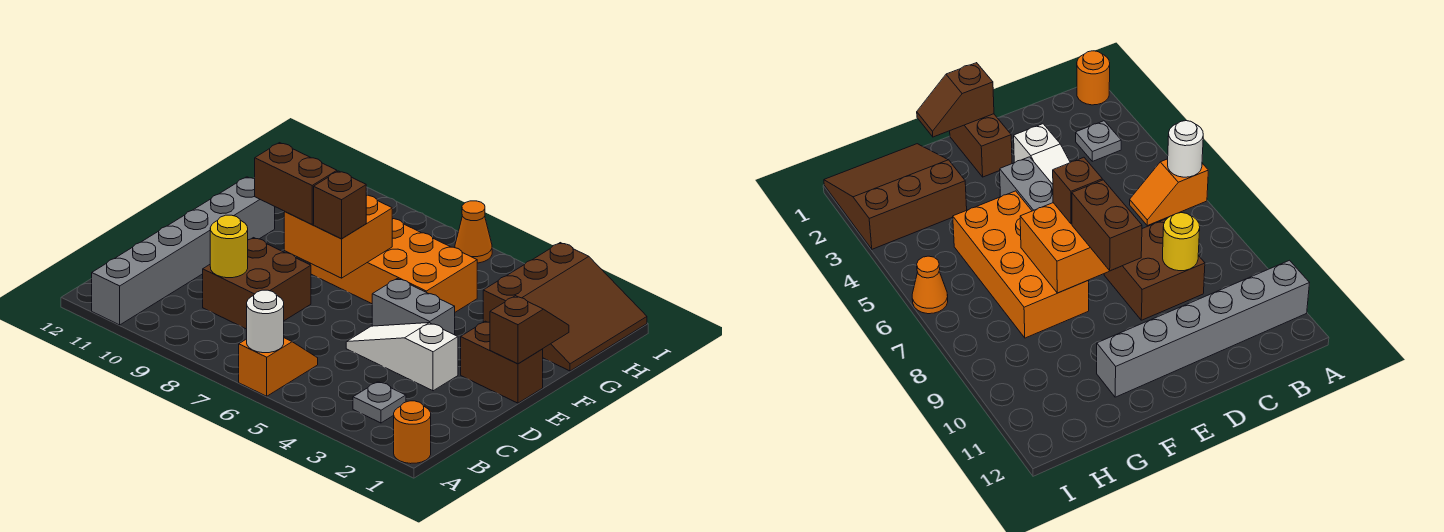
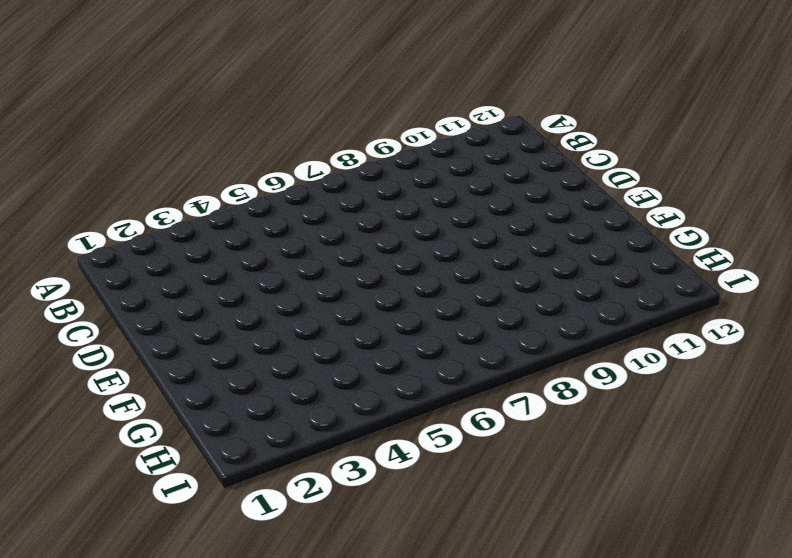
none -> orange 1x1 round brick [394,401,431,464]
none -> orange 1x2 slope [239,338,318,396]
none -> grey 1x6 brick [92,177,275,325]

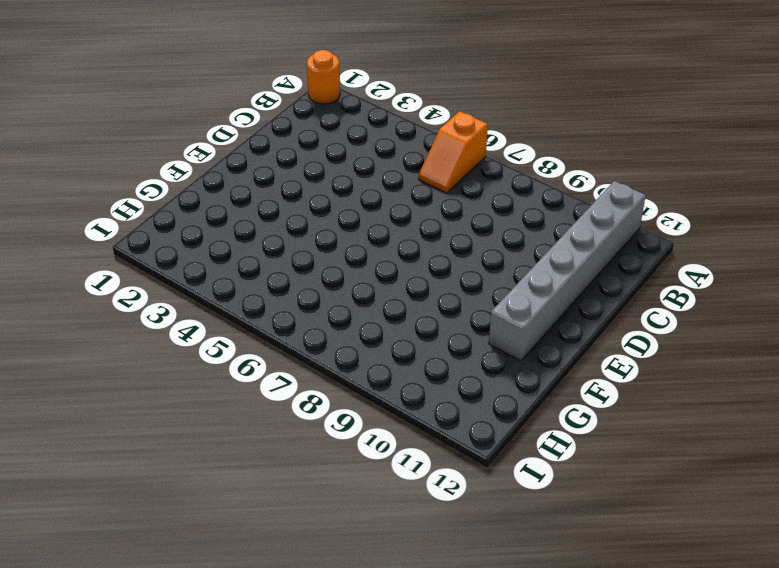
none -> grey 1x1 plate [353,382,406,423]
none -> brown 2x2 brick [203,238,311,329]
none -> white 1x3 slope [346,323,458,391]

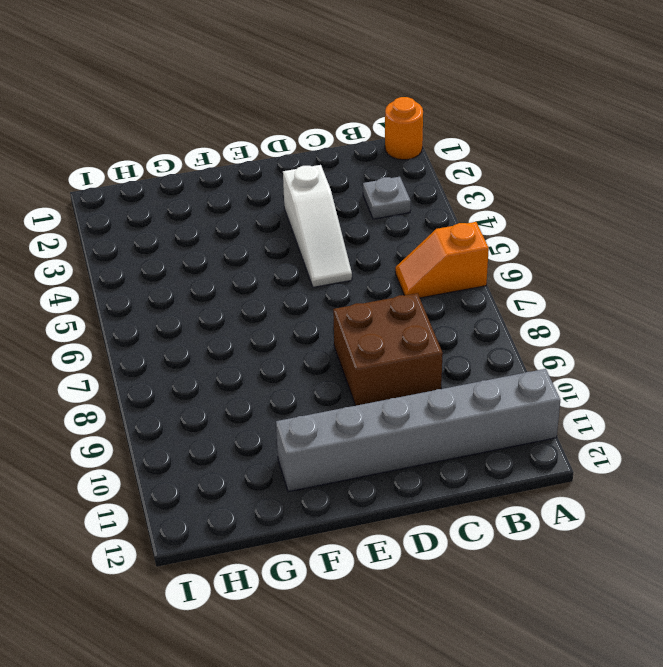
none -> brown 1x2 brick [461,321,543,403]
none -> grey 1x2 brick [372,279,455,335]
none -> orange 2x4 brick [310,219,477,312]

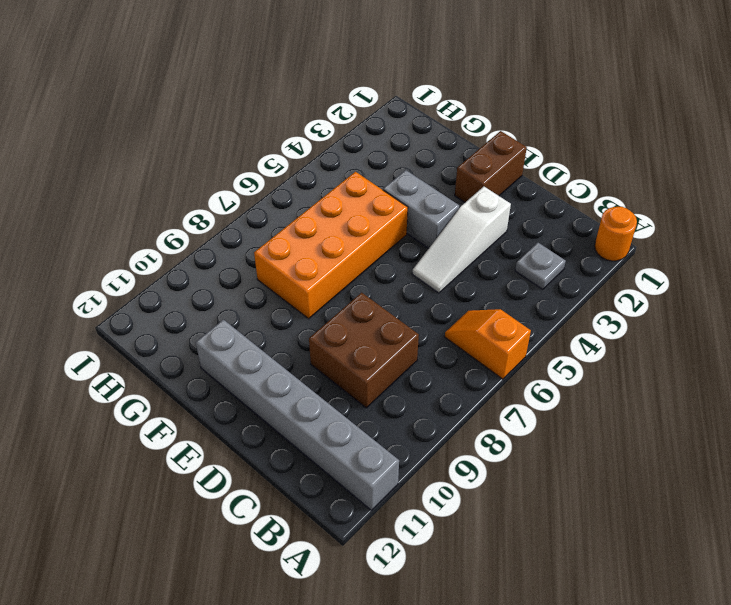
grey 1x2 brick [383,170,459,248] -> grey 1x2 brick turned to [372,279,455,335]
none -> brown 3x3 slope [483,243,647,371]
none -> orange 1x1 cone [455,201,492,263]
none -> white 1x1 round brick [247,290,284,353]

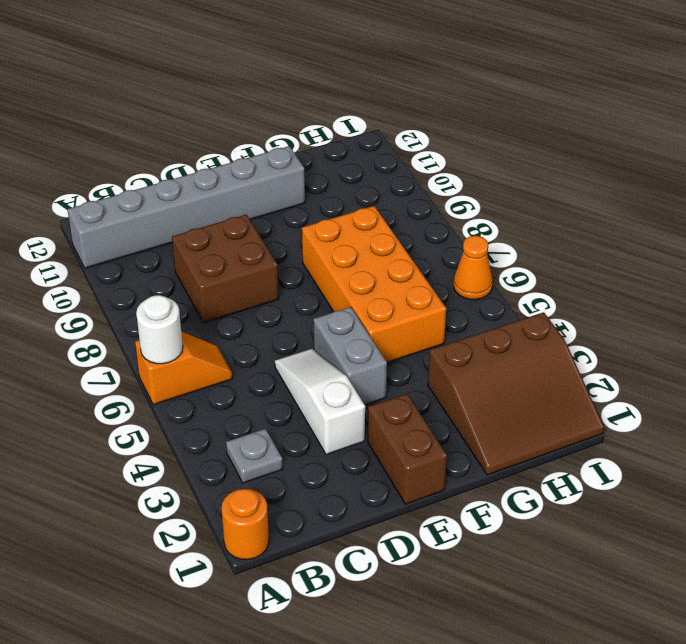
none -> yellow 1x1 round brick [210,215,248,278]
none -> brown 1x2 slope [490,296,569,364]
none -> orange 2x2 brick [284,195,392,278]

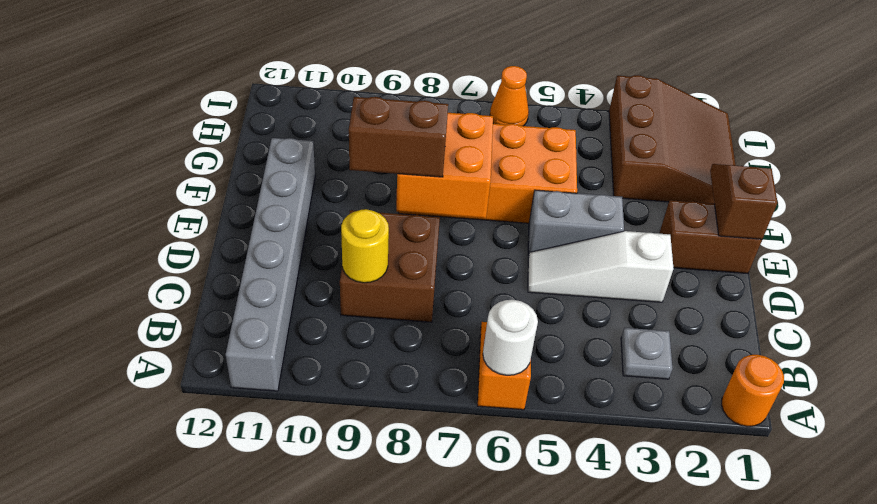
none -> brown 1x1 brick [314,171,367,239]

